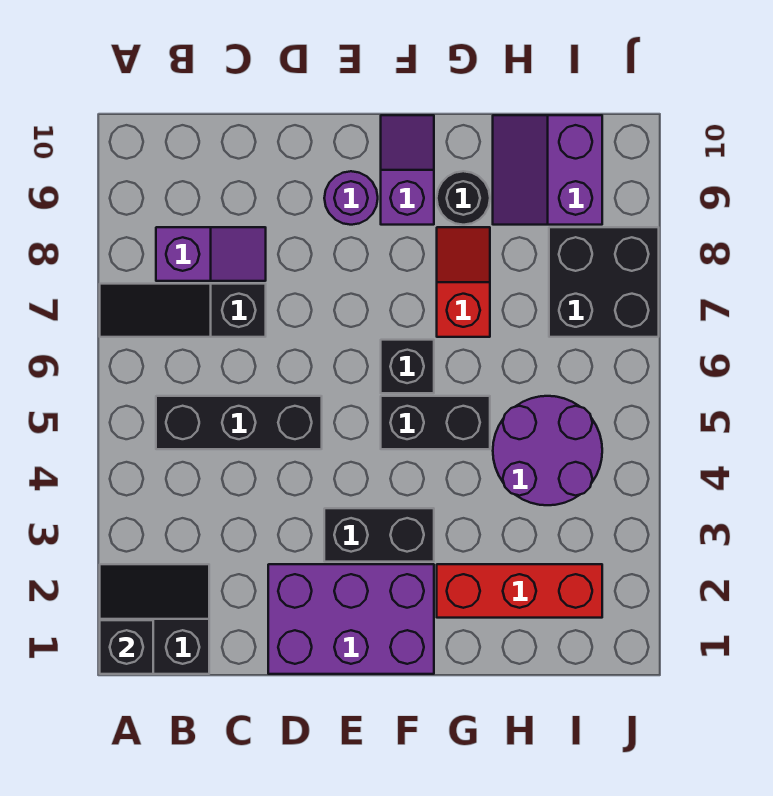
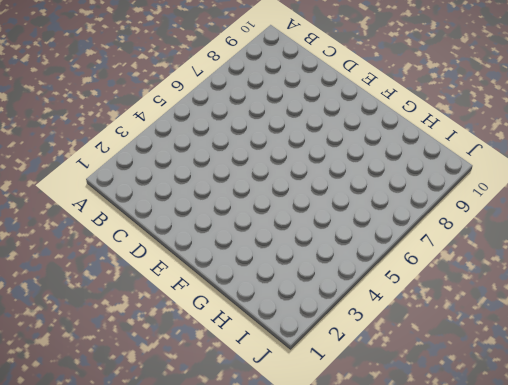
none -> black 2x2 slope [100,564,209,674]
none -> black 1x3 slope [100,284,266,337]
none -> black 1x3 brick [156,396,322,449]

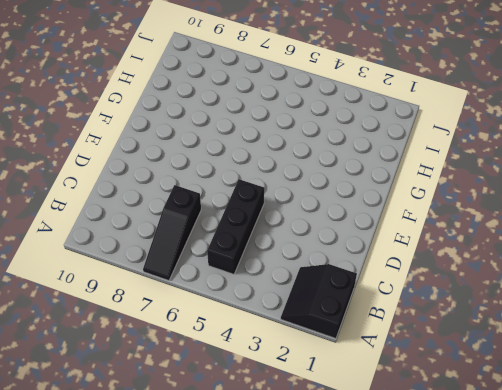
none -> purple 1x2 slope [156,227,266,281]
none -> purple 2x3 brick [268,564,434,674]
none -> black 1x2 brick [324,508,434,562]

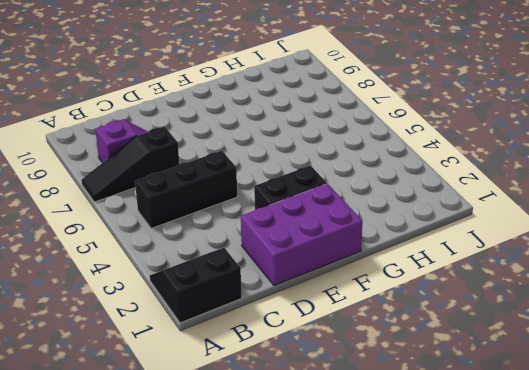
none -> purple 1x1 round brick [324,171,378,225]
none -> black 1x2 brick [381,396,490,449]
none -> black 1x1 brick [381,340,434,393]

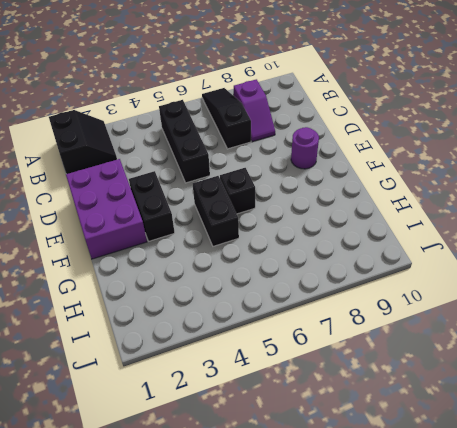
none -> purple 1x2 slope [381,115,434,225]
none -> red 1x3 brick [437,564,602,618]
none -> red 1x2 slope [437,227,490,337]

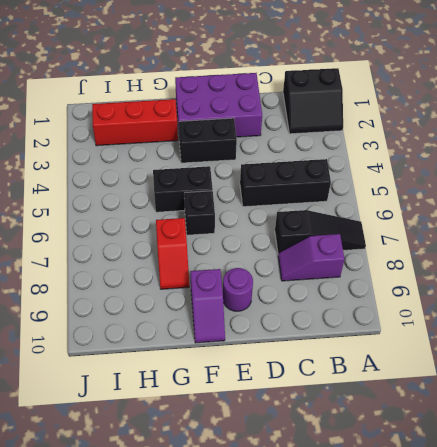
none -> black 1x1 round brick [437,171,490,225]
none -> purple 2x2 round brick [493,396,602,505]
none -> purple 2x2 slope [493,115,602,225]

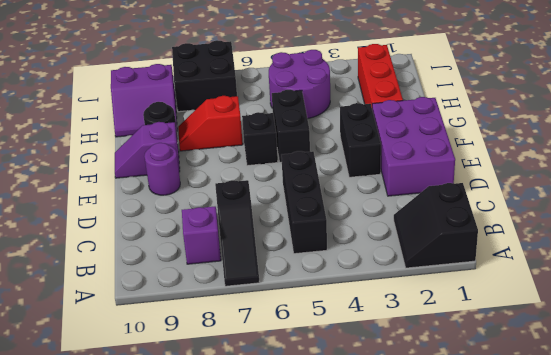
none -> black 1x1 brick [100,620,153,674]

